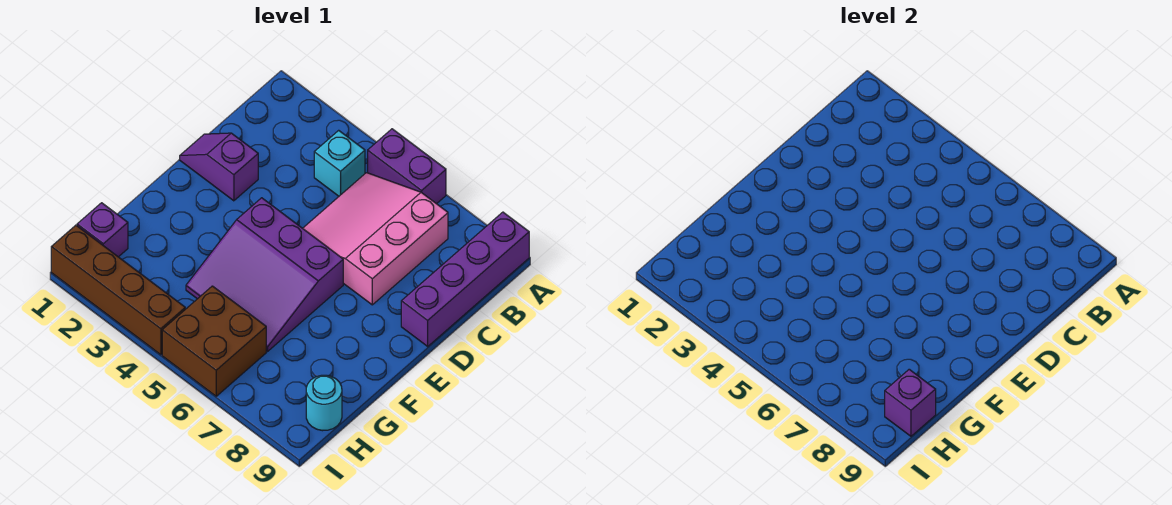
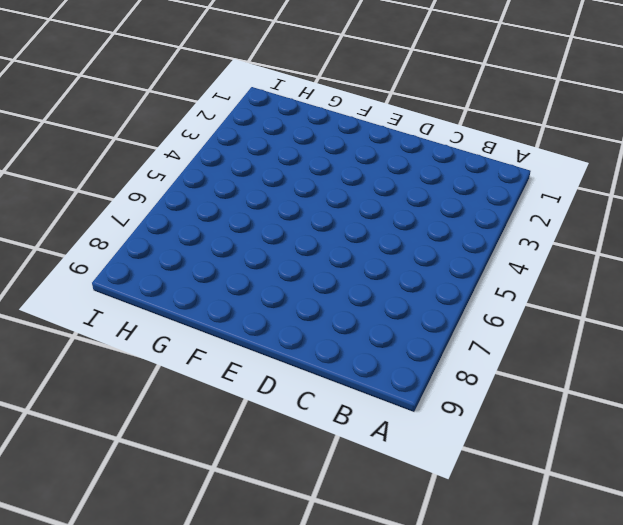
none -> purple 1x2 brick [368,129,446,204]
none -> purple 1x4 brick [401,212,529,346]

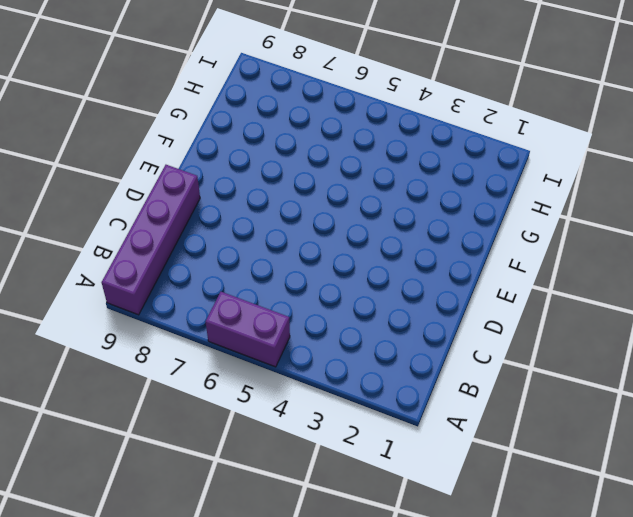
none -> cyan 1x1 brick [314,130,365,196]
none -> pink 3x3 slope [303,173,448,305]

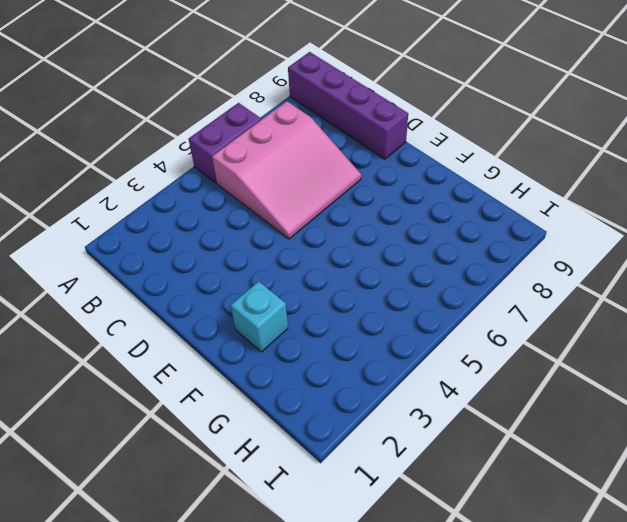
pink 3x3 slope [212,101,361,239] -> pink 3x3 slope turned to [303,173,448,305]
cyan 1x1 brick [231,281,288,352] -> cyan 1x1 brick moved to [314,130,365,196]
none -> purple 1x2 slope [180,133,258,201]
none -> purple 3x3 slope [186,198,343,351]

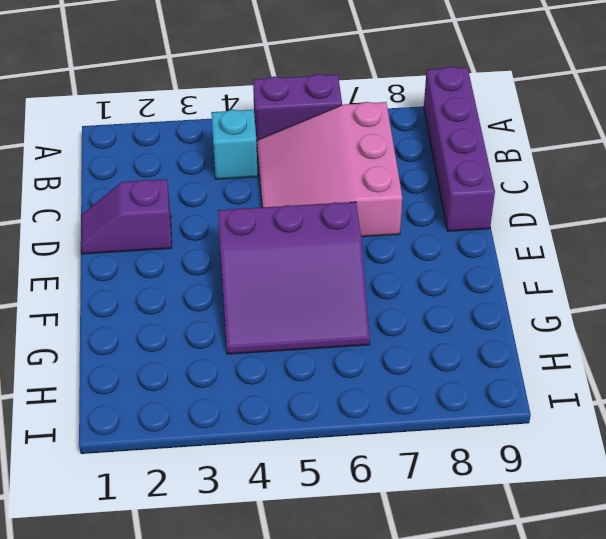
none -> purple 1x1 brick [77,203,128,257]
none -> brown 2x2 brick [162,286,266,396]

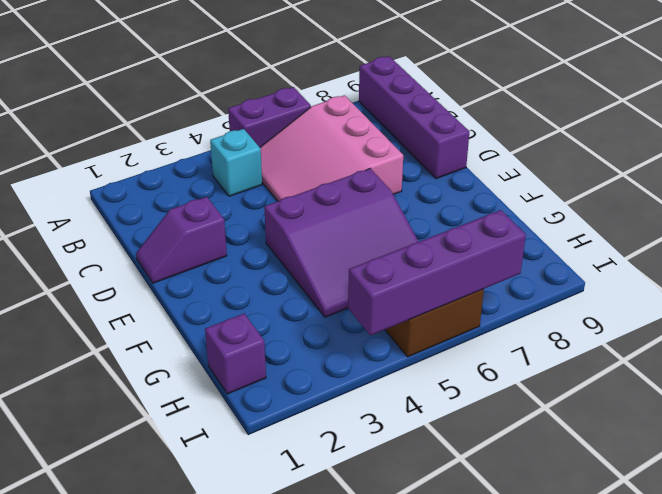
purple 1x4 brick [348,210,526,336] -> none
none -> cyan 1x1 round brick [306,375,342,431]
none -> brown 1x4 brick [51,225,185,355]

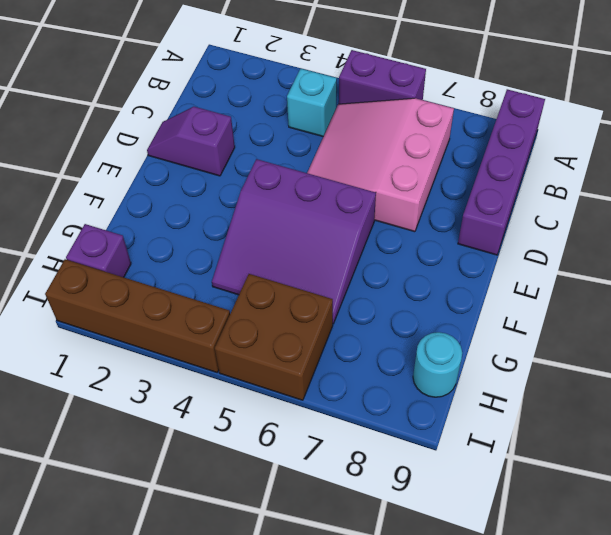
none -> purple 1x1 brick [885,369,936,436]

